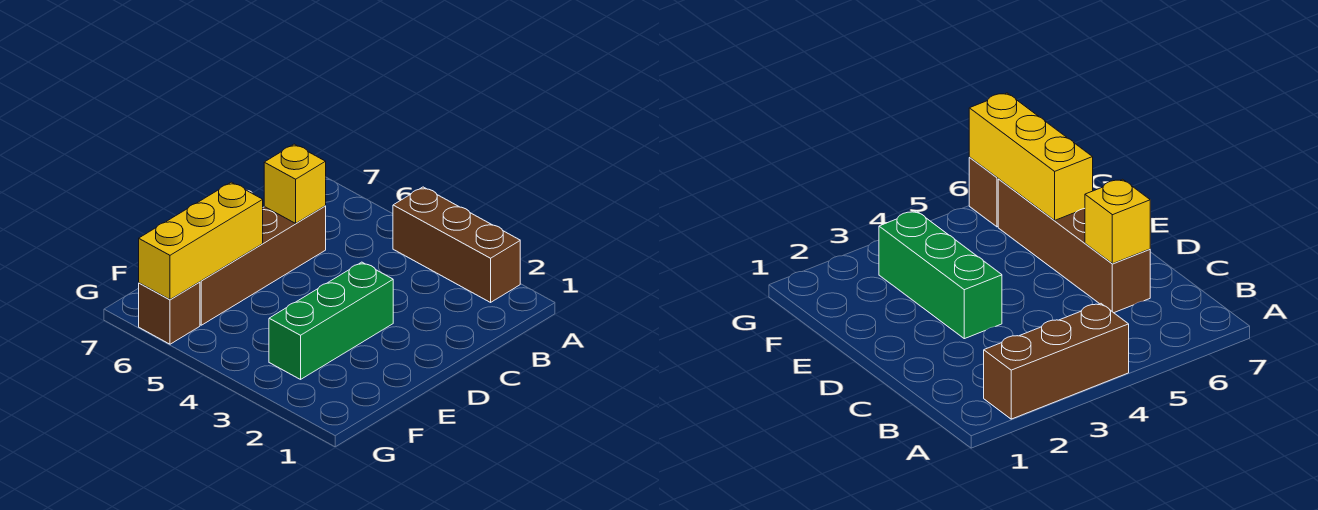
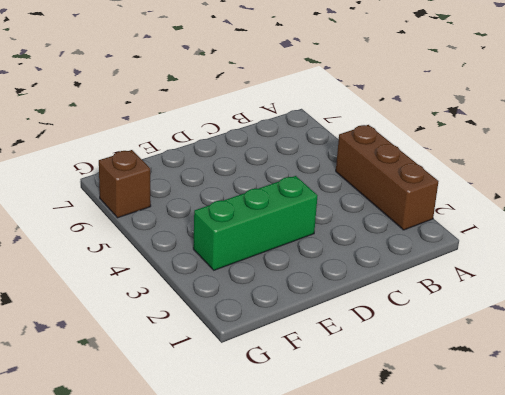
none -> brown 1x4 brick [200,206,326,325]
none -> yellow 1x1 brick [264,144,326,223]

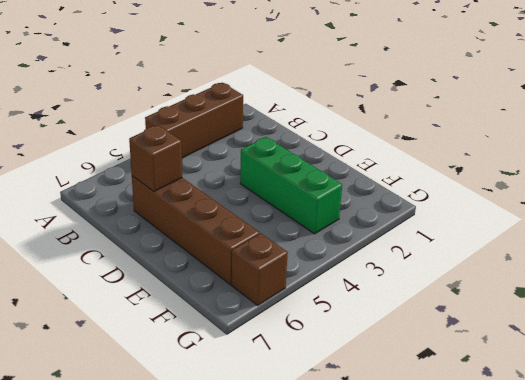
brown 1x1 brick [129,125,182,192] -> yellow 1x1 brick [264,144,326,223]
none -> yellow 1x3 brick [139,182,263,299]

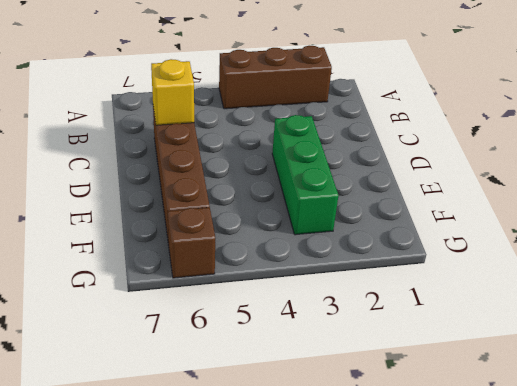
none -> yellow 1x3 brick [139,182,263,299]

